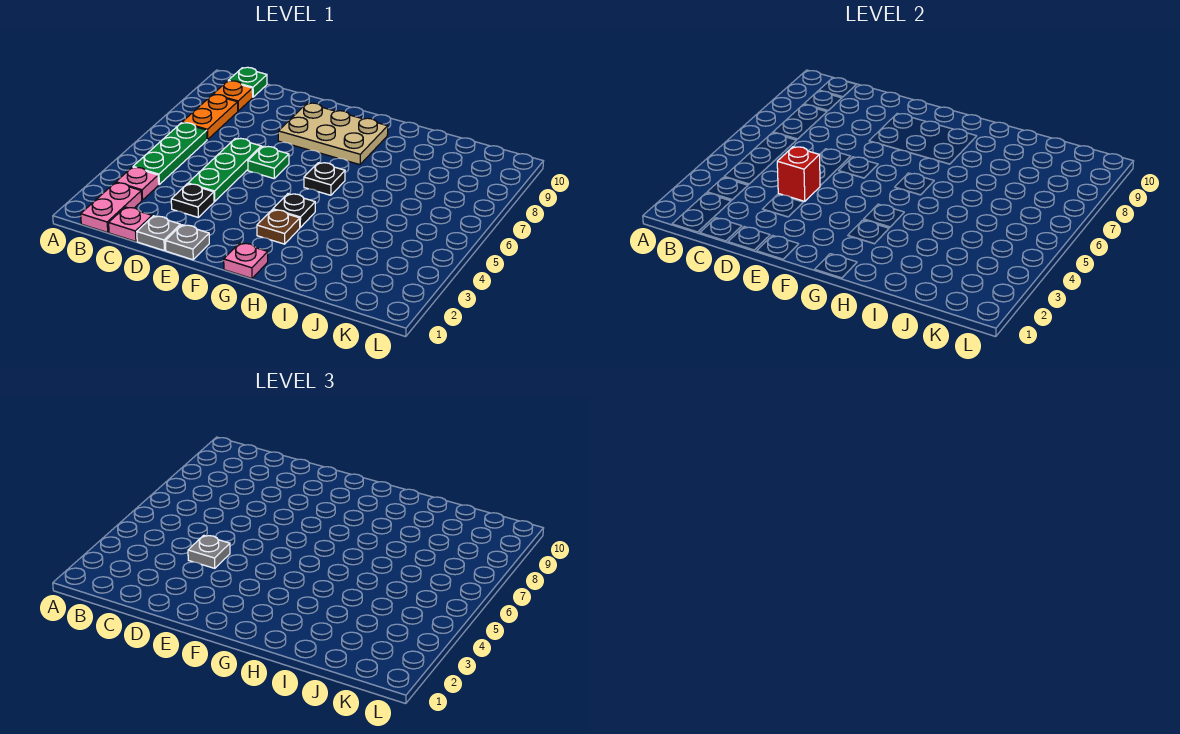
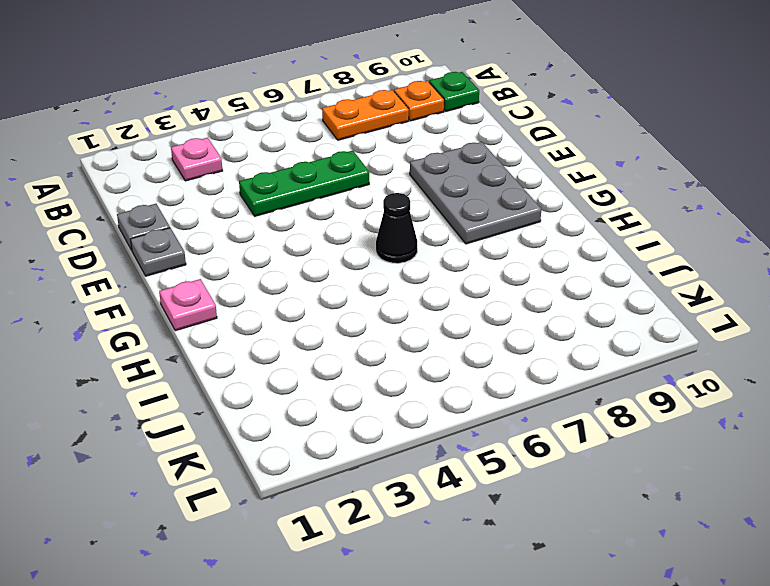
grey 2x3 plate [410,142,541,244] -> tan 2x3 plate [278,103,388,165]
black 1x1 cone [376,193,417,263] -> black 1x1 plate [304,163,345,195]
none -> pink 1x2 plate [81,183,142,232]
none -> green 1x3 plate [133,123,207,184]
none -> pink 1x1 plate [109,207,152,242]

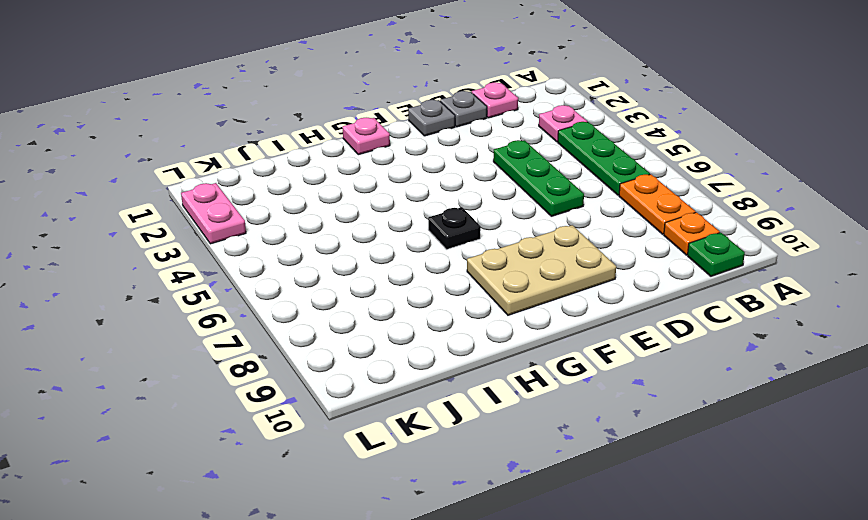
pink 1x2 plate [181,183,246,244] -> pink 1x2 plate moved to [81,183,142,232]
none -> black 1x1 plate [171,184,214,217]
none -> green 1x1 plate [248,146,289,178]
none -> brown 1x1 plate [257,210,300,244]

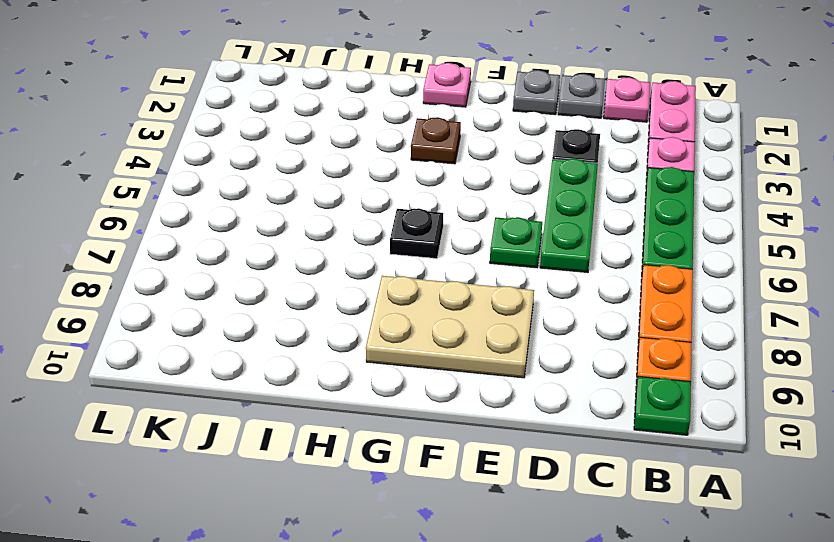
none -> black 1x1 plate [273,194,315,227]
none -> red 1x1 brick [777,147,820,201]
none -> grey 1x1 plate [188,535,230,568]

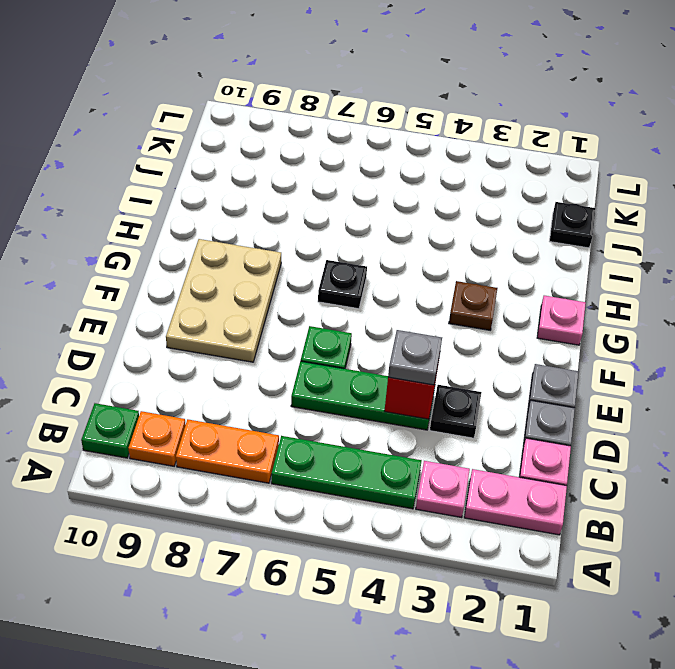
black 1x1 plate [550,202,595,248] -> black 1x1 plate moved to [273,194,315,227]

